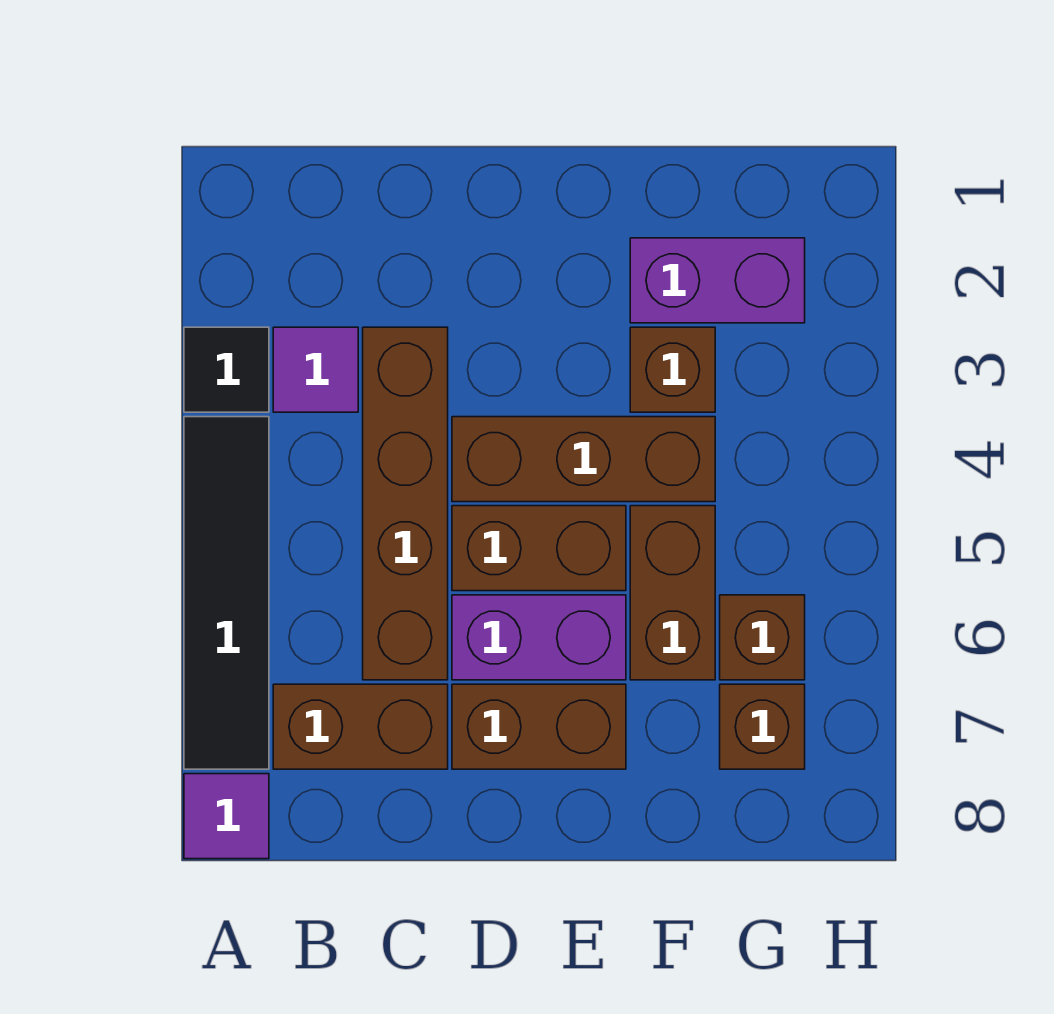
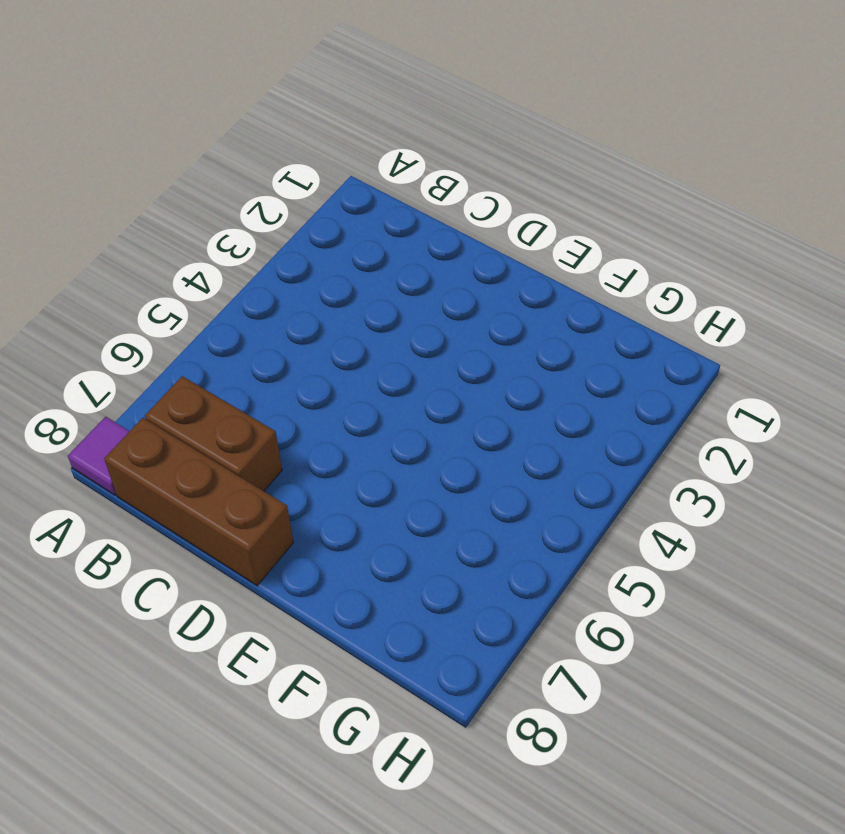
brown 1x3 brick [104,418,293,585] -> brown 1x3 brick moved to [452,417,715,502]
none -> black 1x1 tile [184,327,269,412]
none -> black 1x4 tile [184,417,269,769]
none -> purple 1x1 tile [273,327,358,412]

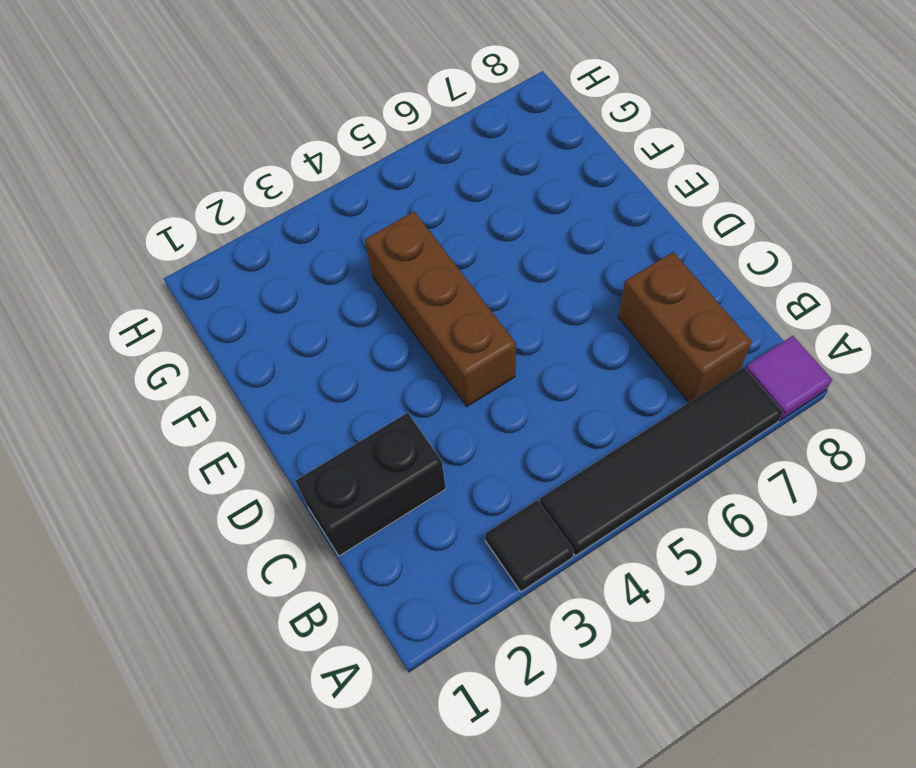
black 1x2 brick [295,413,446,556] -> none
none -> purple 1x1 tile [273,327,358,412]
none -> brown 1x4 brick [363,327,448,680]
none -> brown 1x2 brick [452,506,626,591]

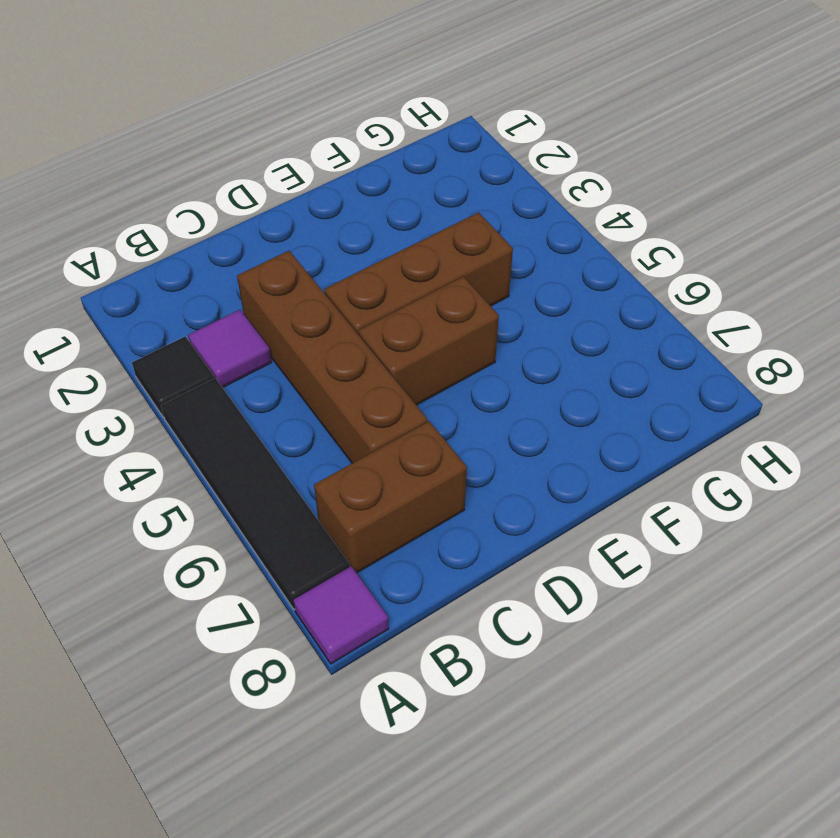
none -> purple 1x2 brick [452,595,626,680]
none -> brown 1x2 brick [452,684,626,769]
none -> purple 1x2 brick [630,238,805,323]

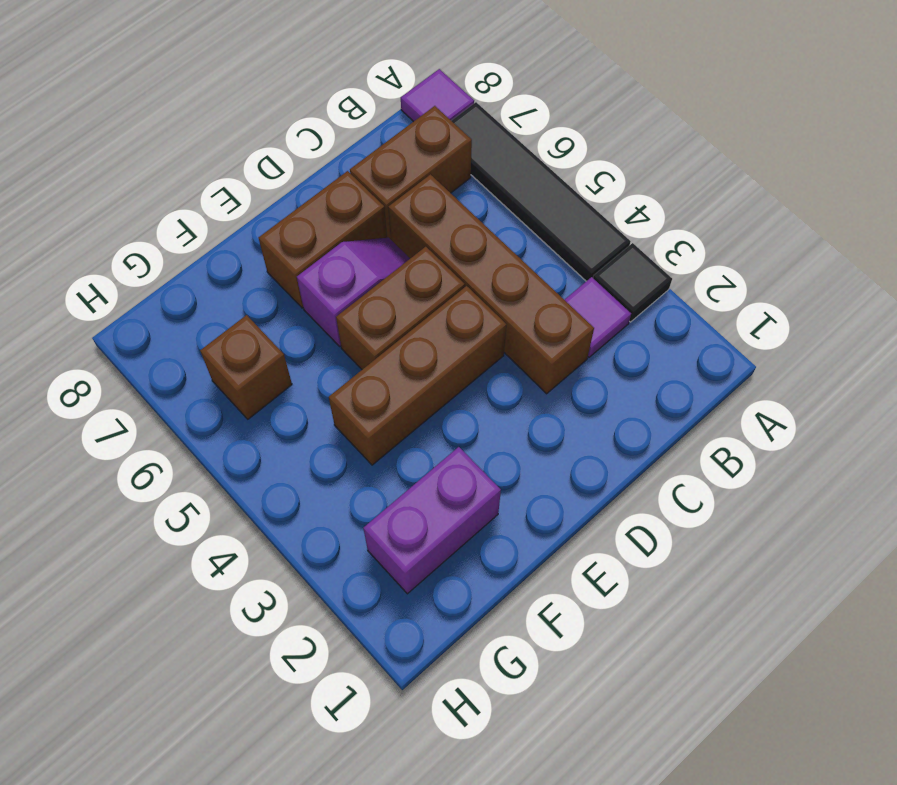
purple 1x2 slope [297,238,410,346] -> purple 1x2 brick [452,595,626,680]
none -> brown 1x1 brick [630,327,715,412]
none -> brown 1x2 brick [630,506,715,680]
none -> brown 1x1 brick [720,684,805,769]

